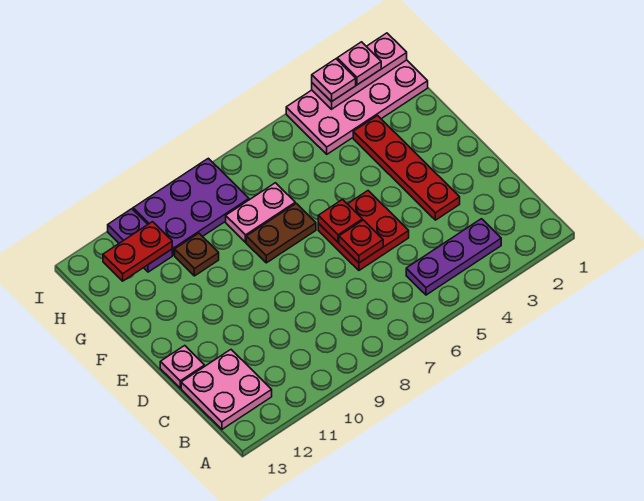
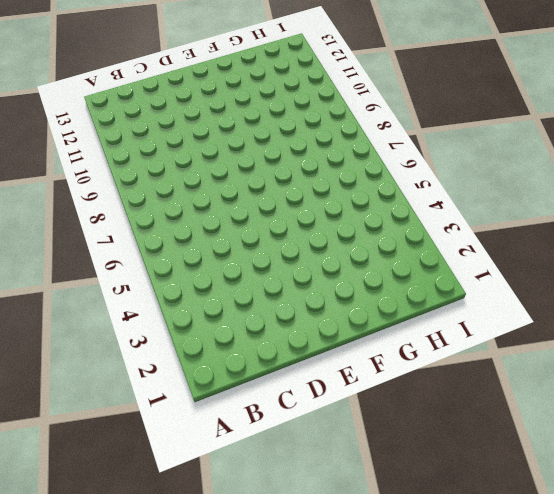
none -> purple 1x3 plate [406,219,501,295]
none -> pink 2x2 plate [181,350,272,429]
none -> red 1x4 plate [353,116,460,220]

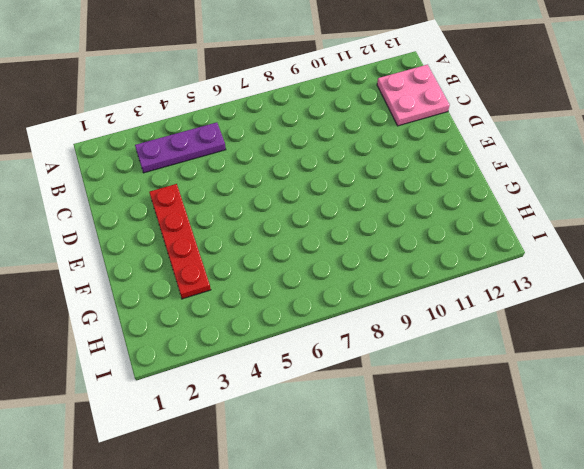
none -> red 2x2 plate [318,191,409,270]
none -> pink 1x1 plate [160,346,205,388]
none -> brown 1x2 plate [246,203,316,263]

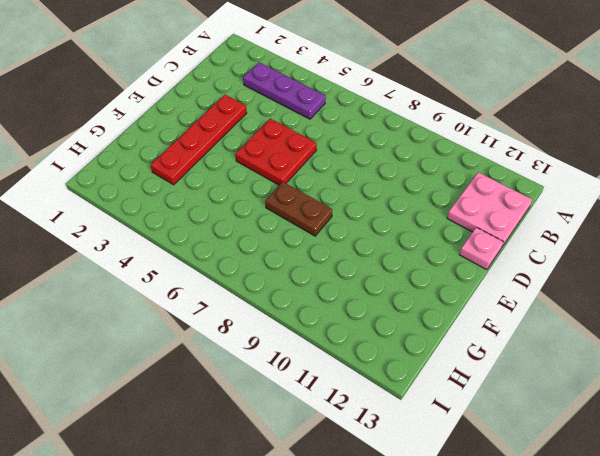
none -> pink 1x2 plate [226,183,295,242]
none -> brown 1x1 plate [175,233,219,276]
none -> pink 2x4 plate [286,60,428,154]

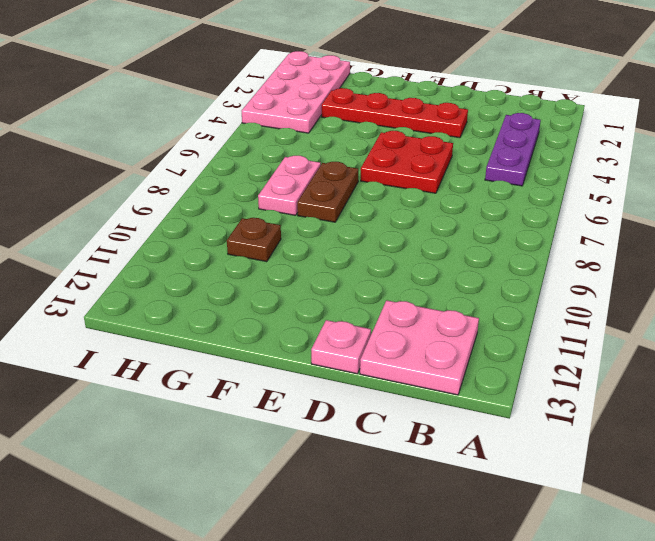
none -> purple 2x3 plate [133,158,249,255]
none -> purple 1x2 plate [108,209,172,272]
none -> red 1x1 plate [339,220,383,263]

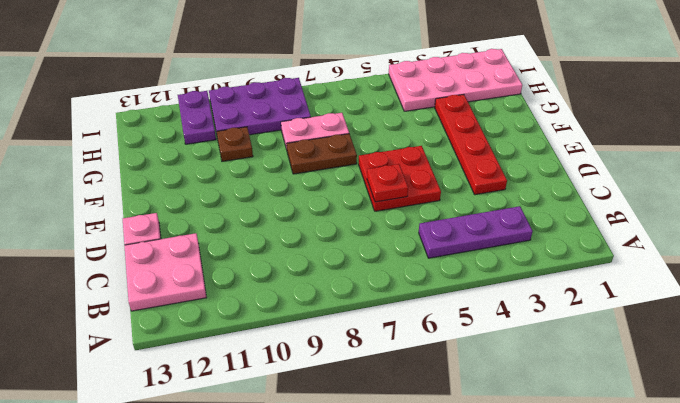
none -> red 1x1 plate [318,200,362,242]
none -> red 1x2 plate [103,222,172,281]
none -> pink 1x3 plate [312,33,407,109]

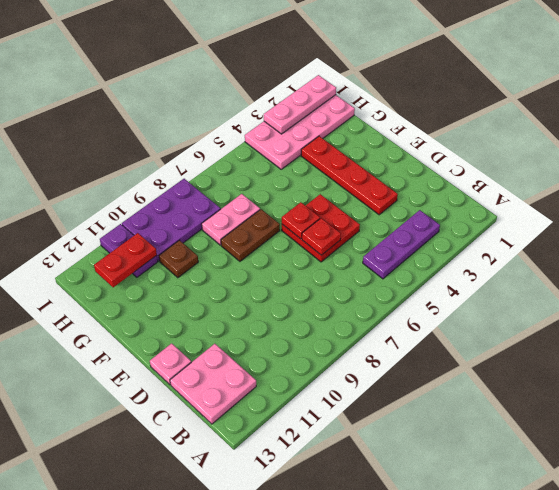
none -> pink 1x1 plate [337,42,381,85]
none -> pink 1x1 plate [312,59,356,102]

